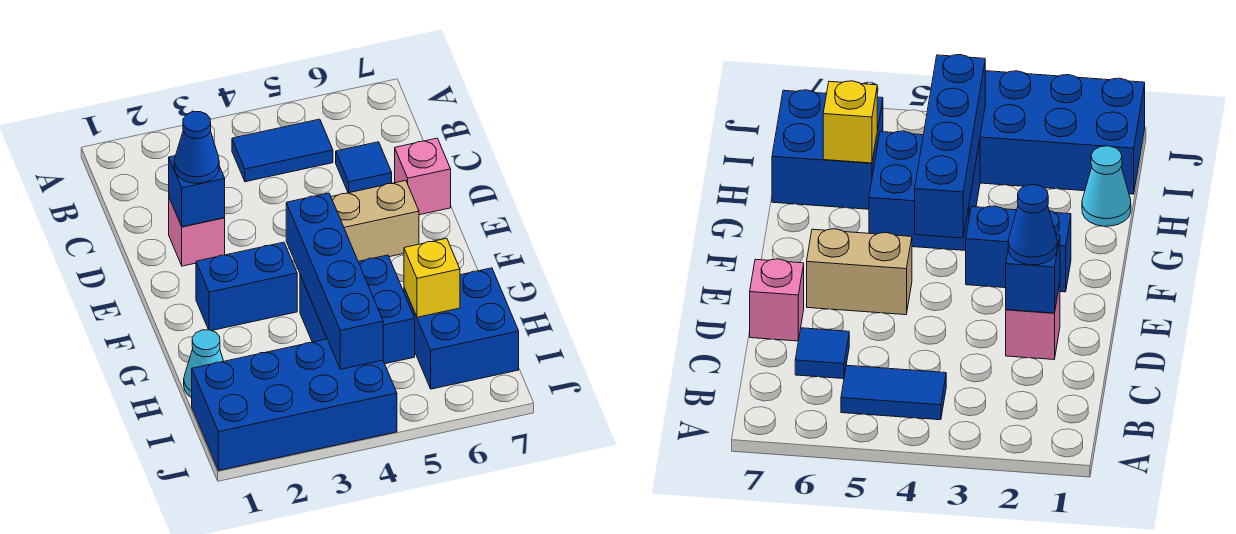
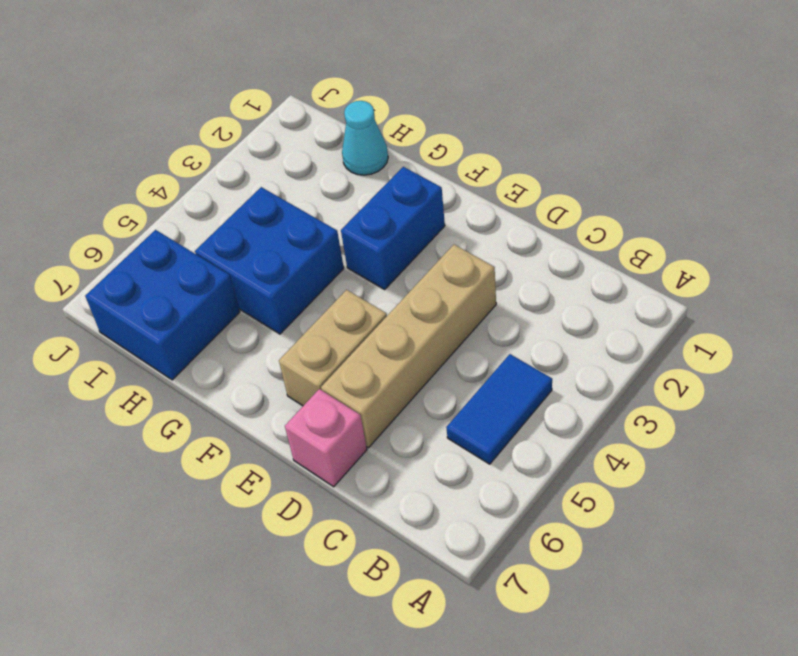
tan 1x4 brick [321,245,496,448] -> none
none -> blue 1x1 tile [336,142,392,193]
none -> pink 1x1 brick [169,198,225,266]
none -> blue 2x4 brick [192,339,397,470]

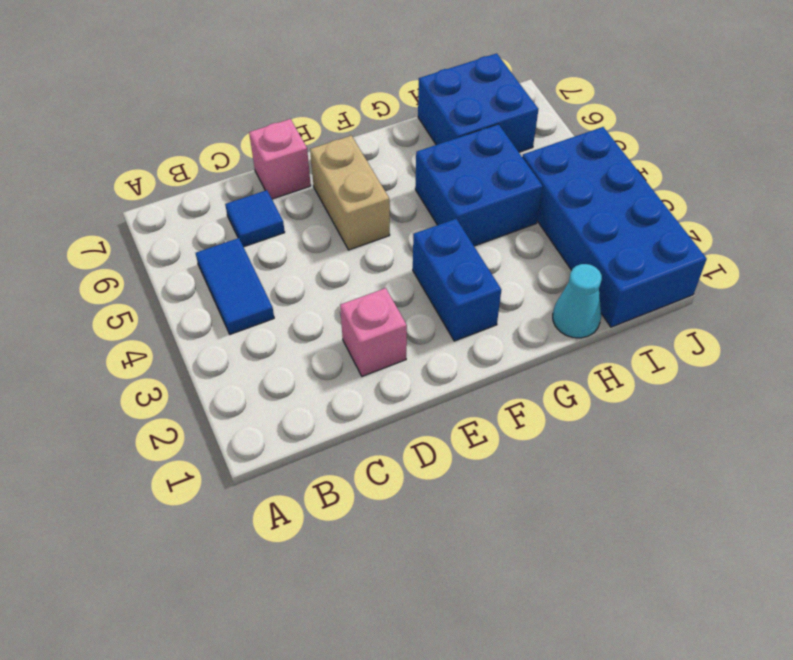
none -> blue 1x1 brick [169,156,225,227]
none -> blue 1x4 brick [286,193,383,369]
none -> yellow 1x1 brick [404,238,460,317]

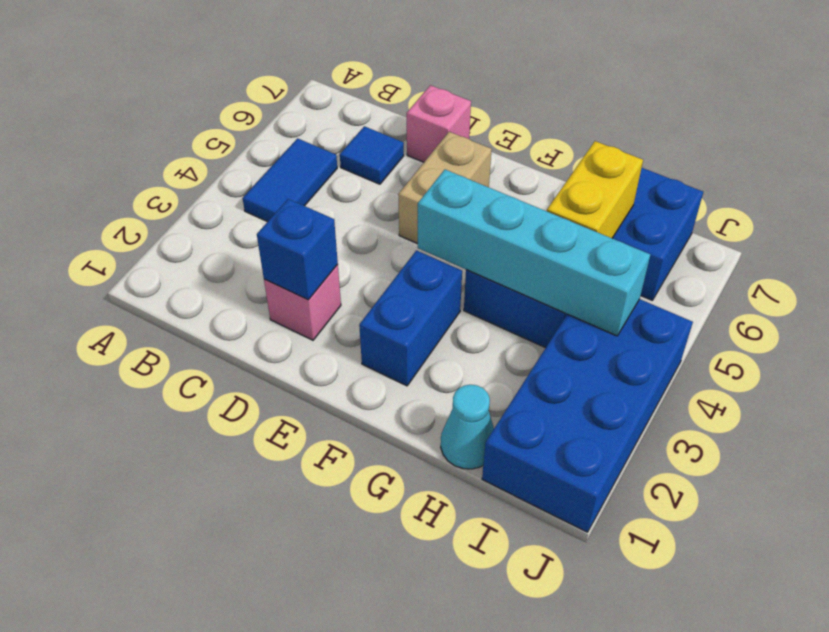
cyan 1x4 brick [418,170,650,336] -> blue 1x4 brick [286,193,383,369]
yellow 1x2 brick [547,141,643,238] -> yellow 1x1 brick [404,238,460,317]
none -> blue 1x1 cone [174,112,219,184]

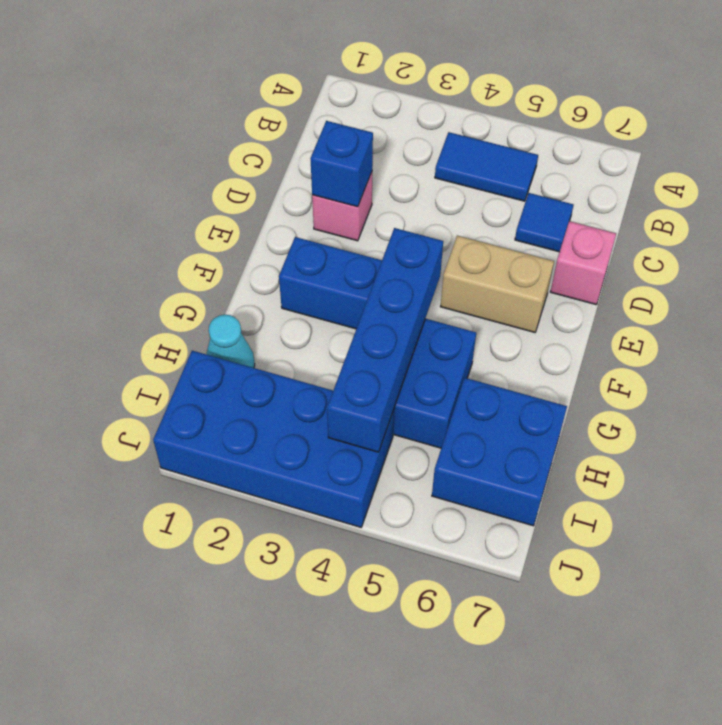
none -> yellow 1x1 brick [404,238,460,317]
none -> blue 1x1 cone [174,112,219,184]

